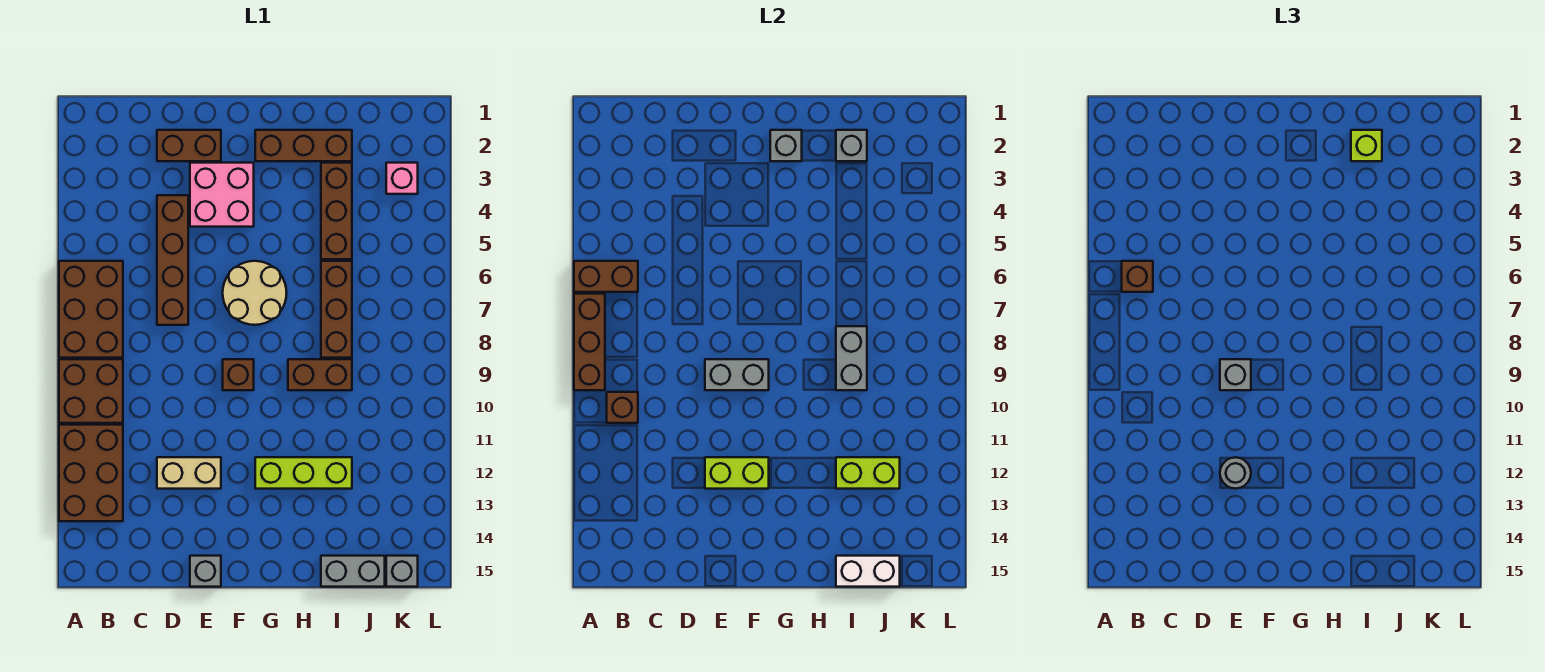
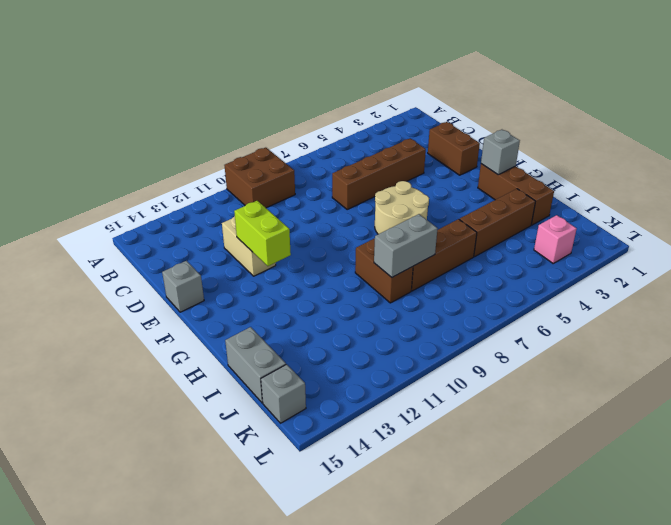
none -> brown 2x3 brick [59,261,123,358]
none -> brown 2x3 brick [59,425,123,521]
none -> pink 2x2 brick [190,163,254,227]
none -> brown 1x1 brick [223,359,254,390]

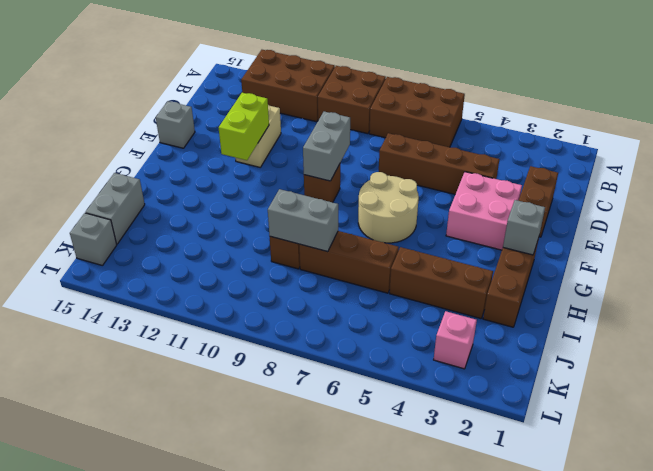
none -> lime 1x3 brick [255,457,352,489]
none -> brown 1x2 brick [574,261,638,292]
none -> brown 1x3 brick [574,294,605,390]
none -> brown 1x1 brick [607,392,638,423]

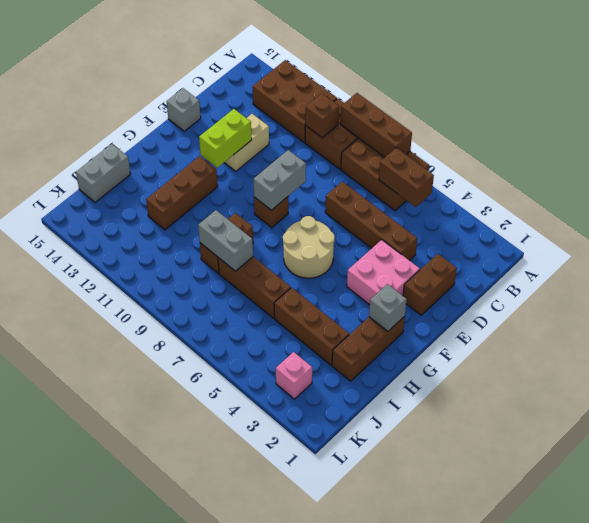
brown 1x2 brick [379,148,434,207] -> brown 1x2 brick turned to [574,261,638,292]
brown 1x3 brick [146,156,218,230] -> lime 1x3 brick [255,457,352,489]
none -> grey 1x1 brick [386,556,418,587]
none -> grey 1x1 brick [836,130,867,161]
none -> lime 1x2 brick [836,457,900,489]
none -> white 1x2 brick [836,556,900,587]

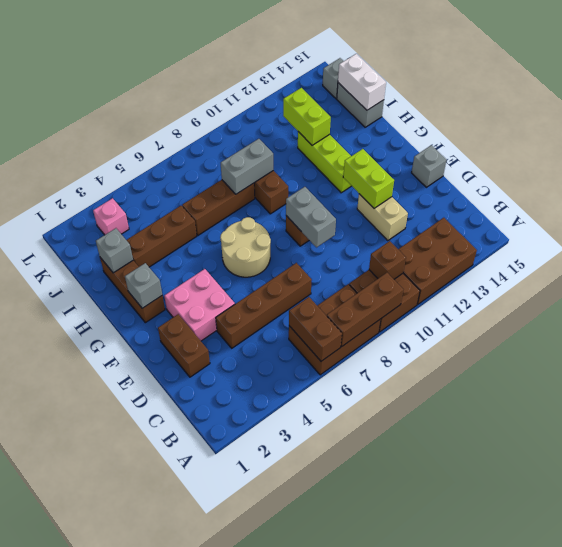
none -> brown 1x1 brick [1122,261,1153,292]
none -> grey 1x1 brick [1220,359,1251,390]
none -> grey 1x1 round brick [1220,457,1251,489]
none -> lime 1x1 brick [1351,130,1382,161]

